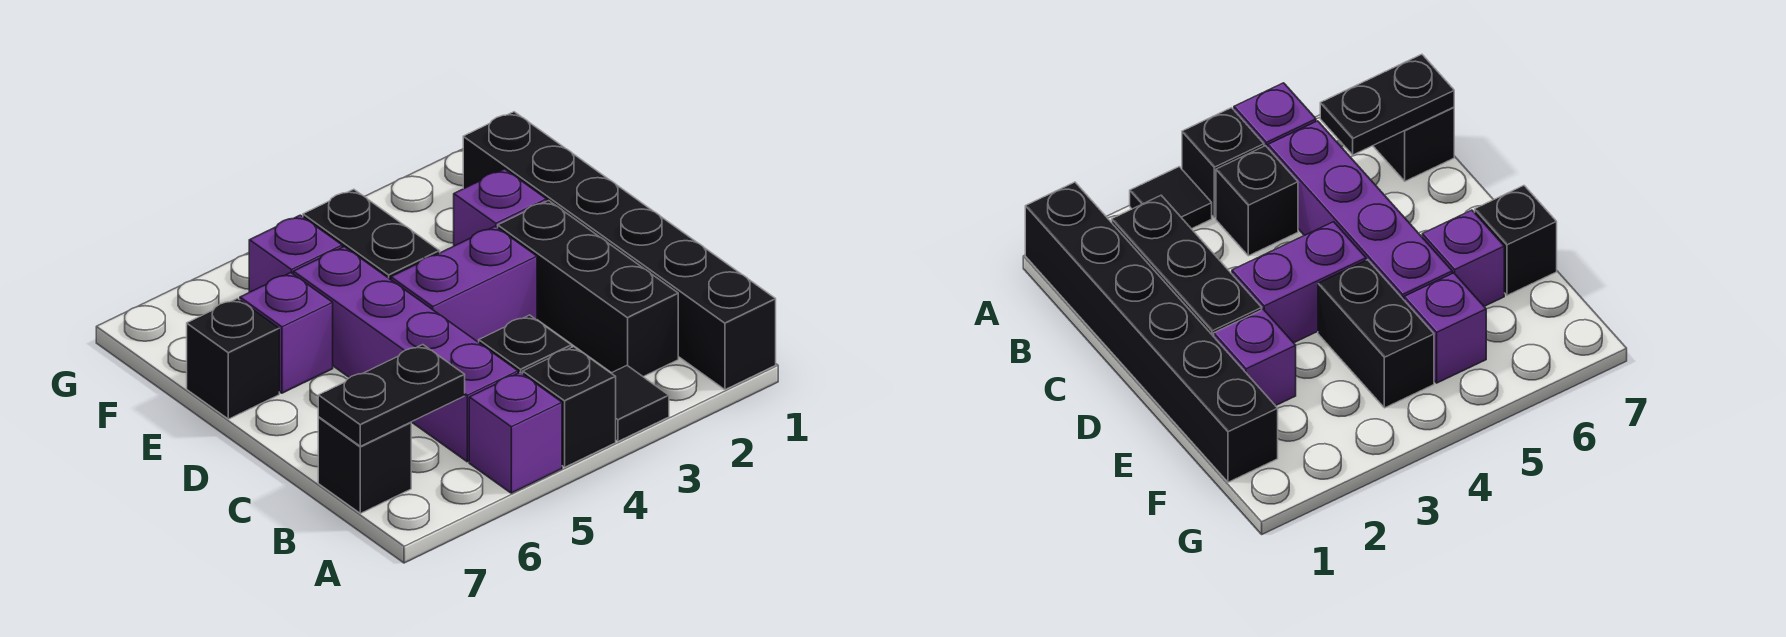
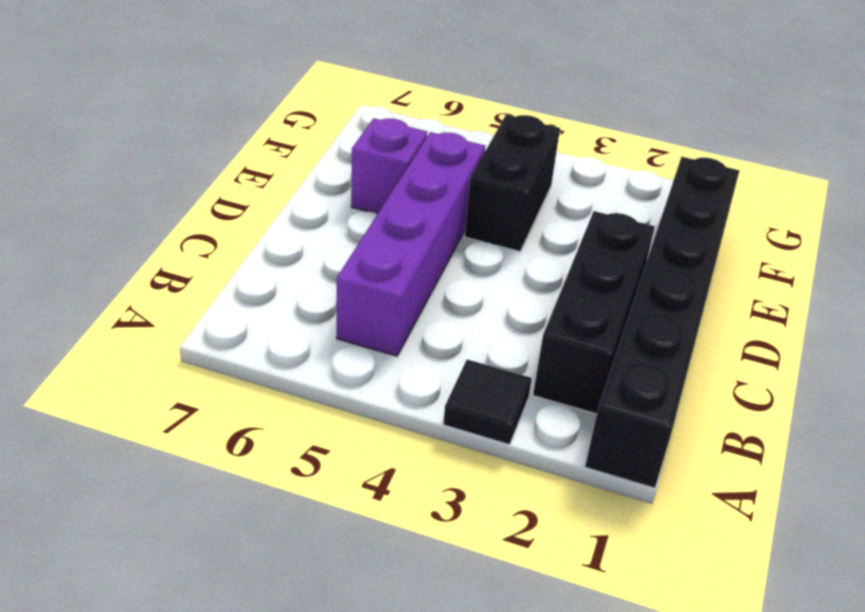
none -> black 1x1 brick [523,347,616,467]
none -> purple 1x1 brick [469,372,562,493]
none -> black 1x1 brick [479,315,572,374]

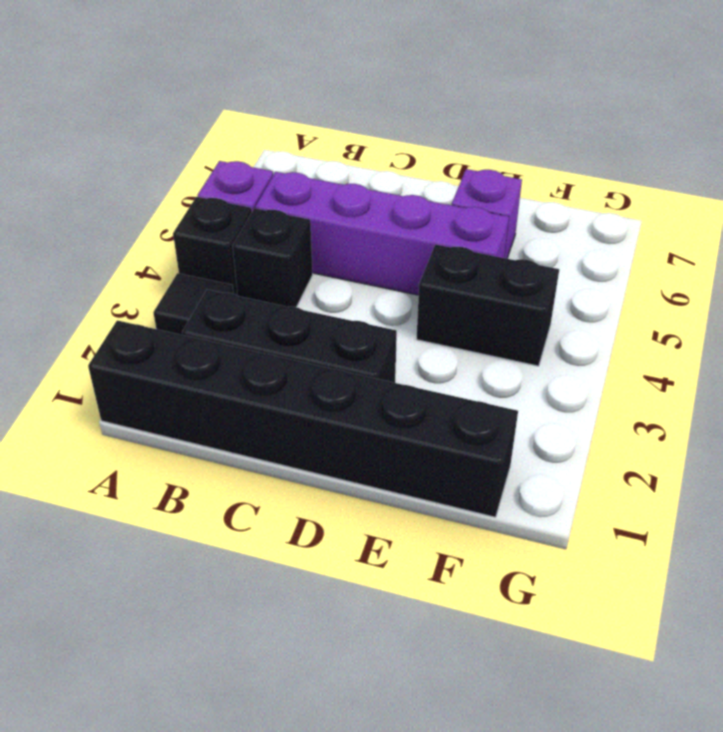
none -> black 1x1 brick [318,417,411,513]
none -> purple 1x2 brick [391,226,537,342]
none -> purple 1x1 brick [454,169,546,246]

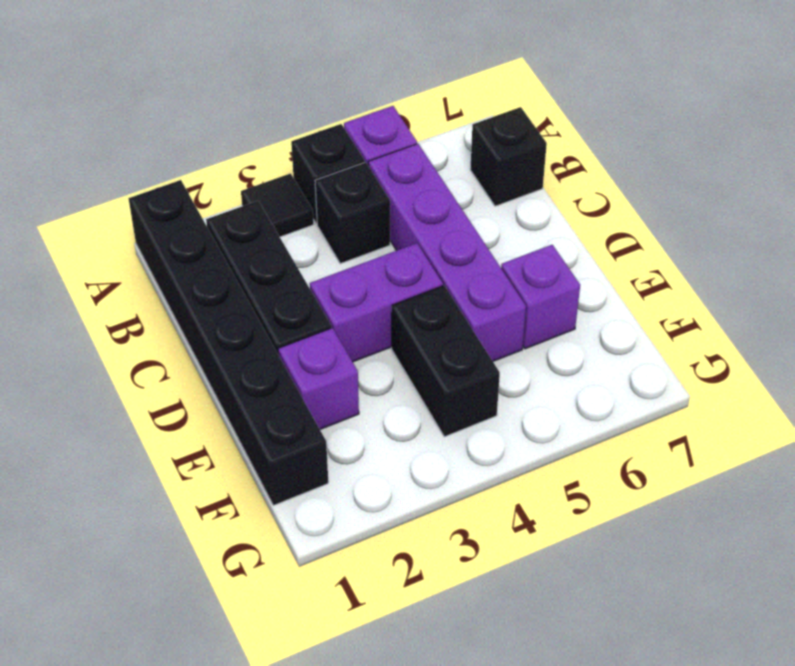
none -> black 1x1 brick [187,298,279,419]
none -> purple 1x1 brick [249,215,342,292]
none -> black 1x2 plate [318,345,465,446]

